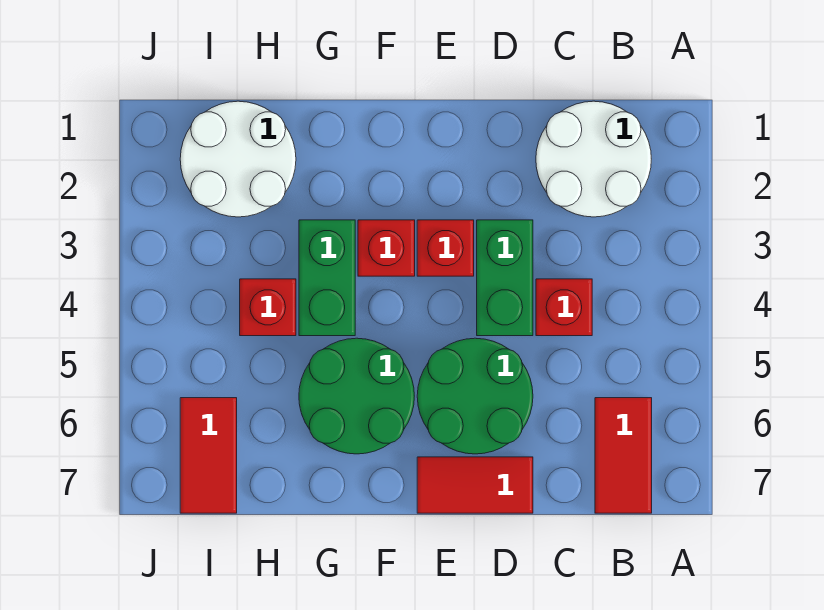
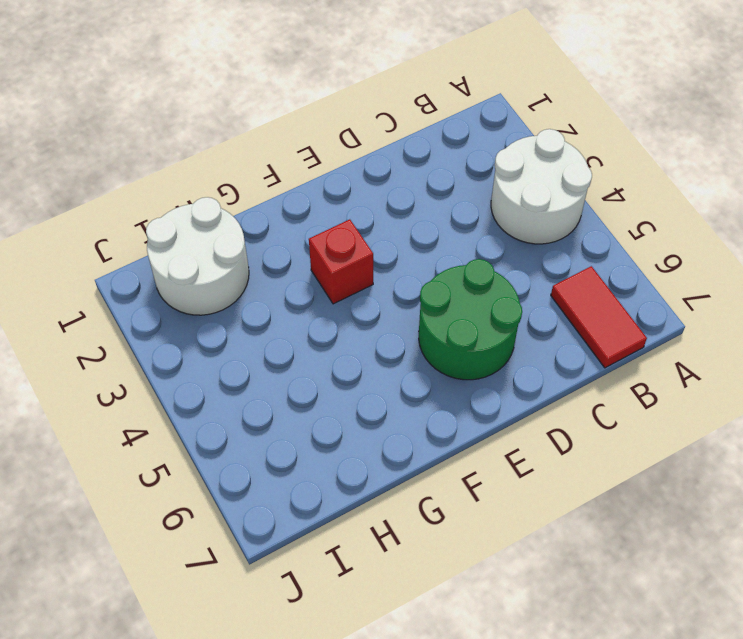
white 2x2 round brick [491,129,592,244] -> white 2x2 round brick moved to [536,101,651,217]
none -> red 1x1 brick [536,279,592,336]
none -> green 1x2 brick [477,220,533,336]
none -> red 1x2 tile [417,457,533,513]

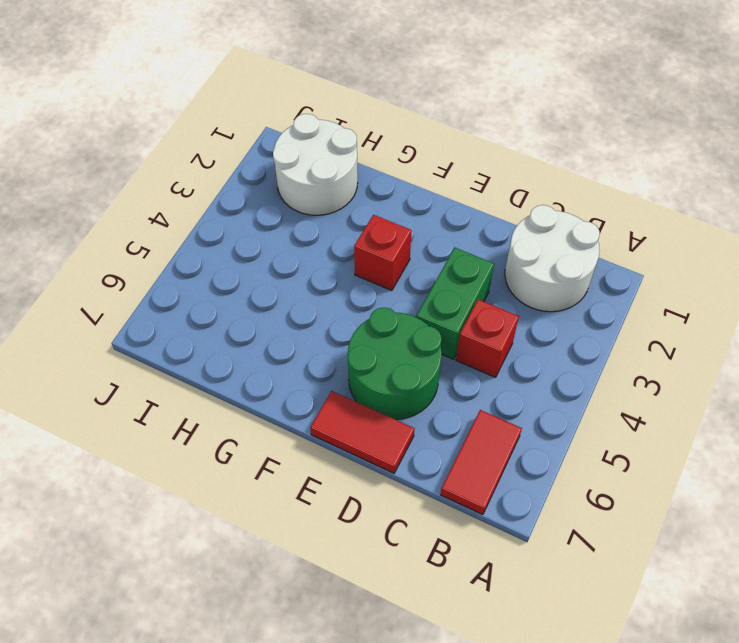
none -> red 1x1 brick [417,220,474,276]
none -> green 2x2 round brick [299,338,414,454]
none -> green 1x2 brick [299,220,355,336]

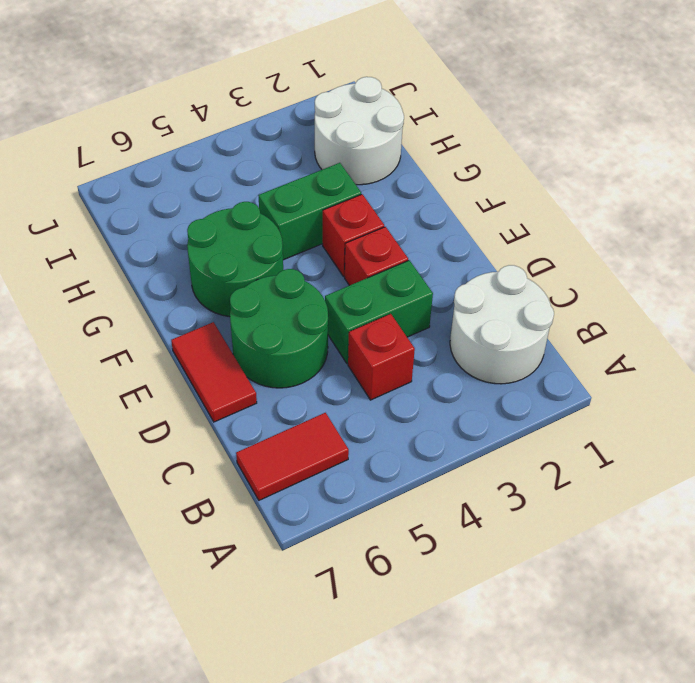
none -> red 1x1 brick [240,279,296,336]
none -> red 1x2 tile [180,398,237,513]

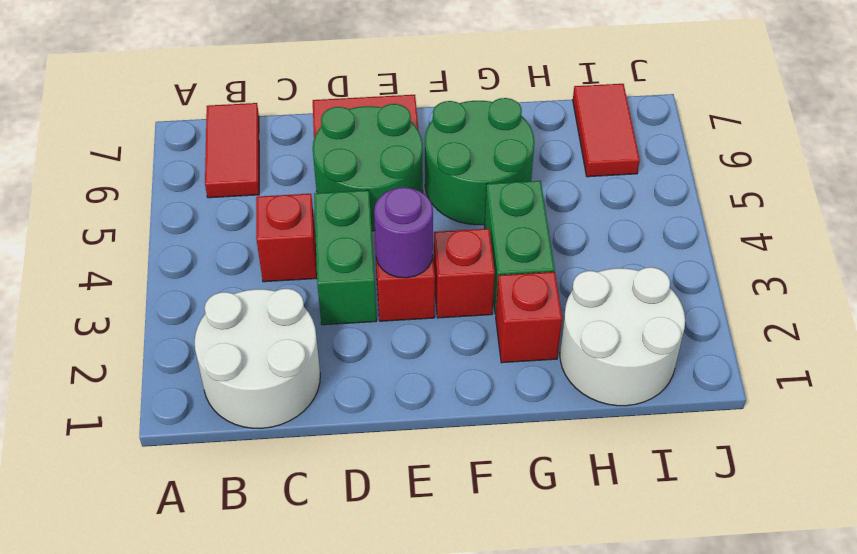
purple 1x1 round brick [374,187,433,278] -> none
red 1x1 brick [496,272,562,363] -> red 1x1 brick moved to [240,279,296,336]

